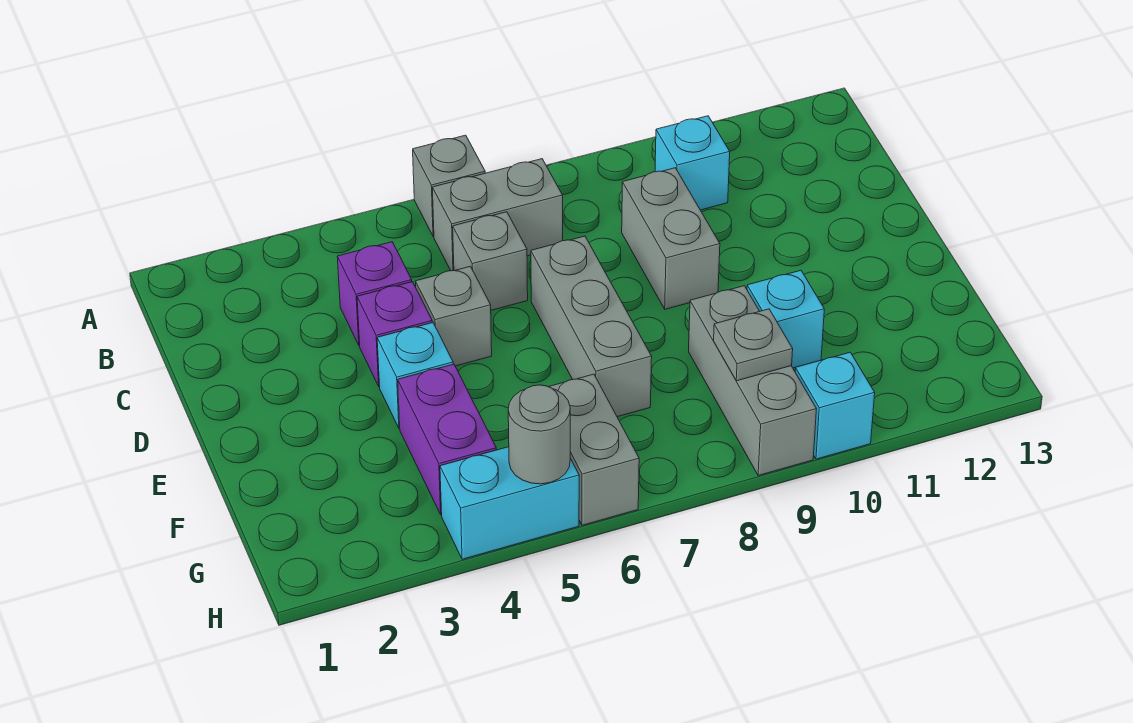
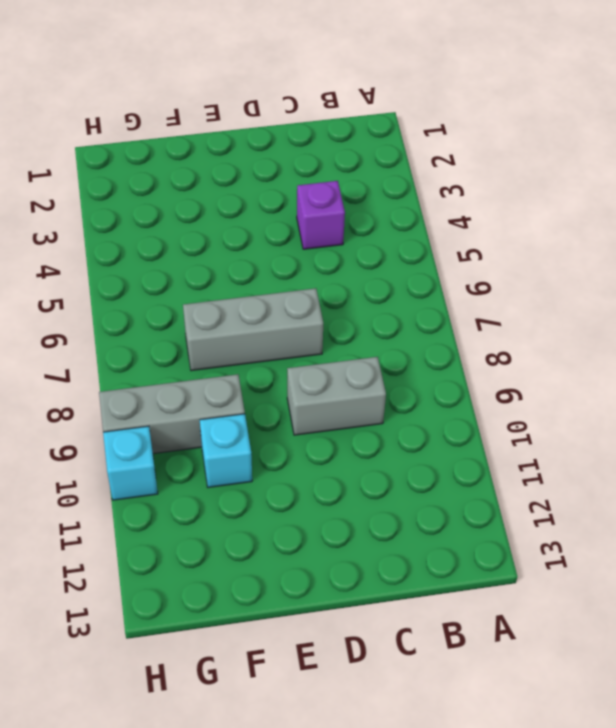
none -> grey 1x1 brick [413,135,485,237]
none -> grey 1x2 brick [432,159,563,271]
none -> cyan 1x1 brick [655,116,730,210]

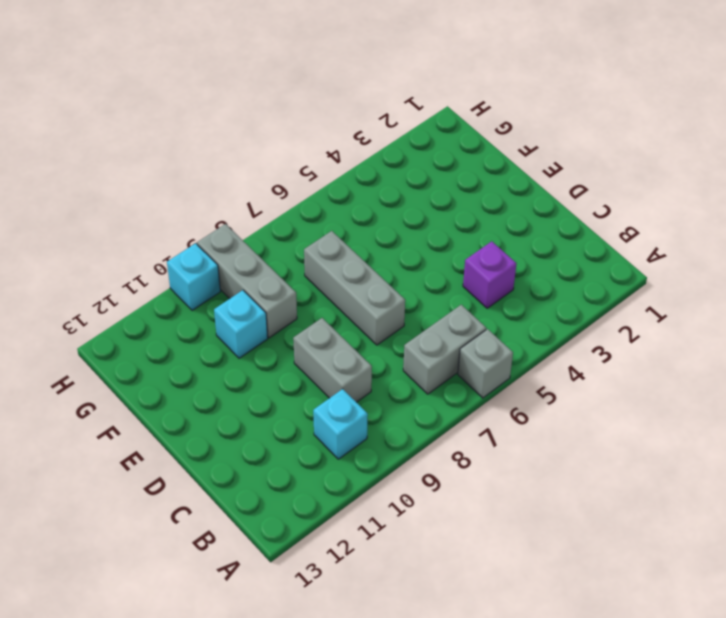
none -> grey 1x1 brick [453,212,528,310]
none -> purple 1x1 brick [357,282,432,387]
none -> grey 1x1 brick [416,266,492,366]

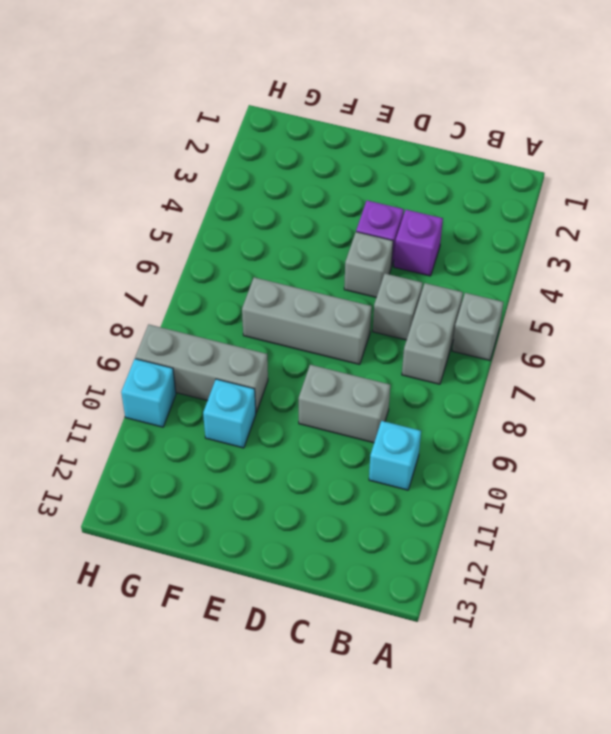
none -> cyan 1x1 brick [377,323,453,429]
none -> purple 1x2 brick [398,364,496,515]
none -> grey 1x2 brick [549,374,639,525]

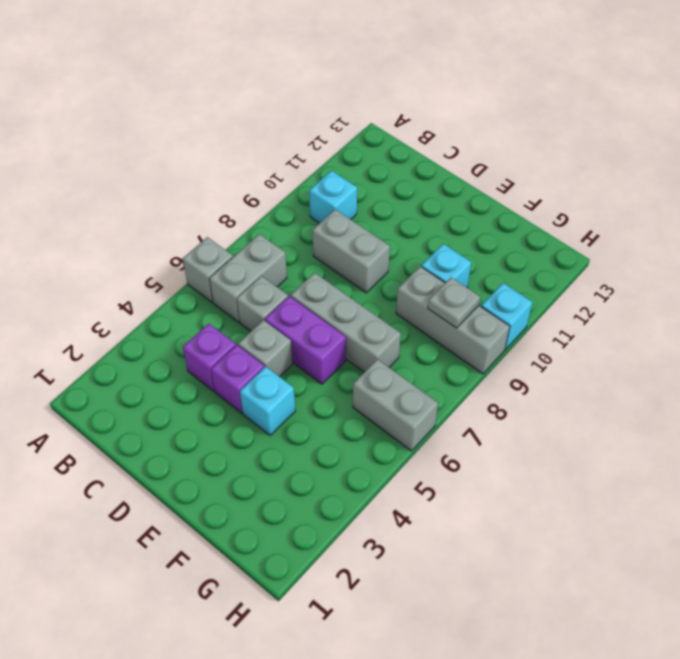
purple 1x2 brick [265,296,346,384] -> purple 1x2 brick moved to [398,364,496,515]
none -> cyan 1x2 brick [440,447,579,559]
none -> grey 1x1 round brick [508,385,570,484]

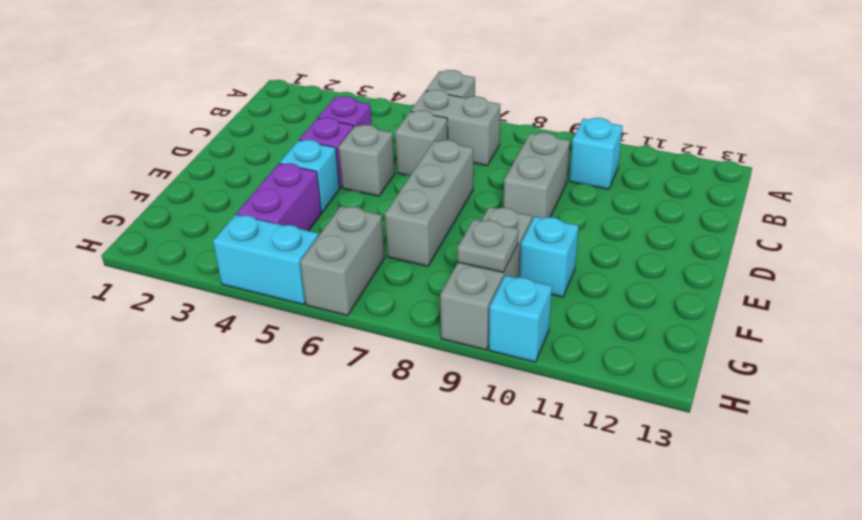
none -> grey 1x1 round brick [508,385,570,484]

